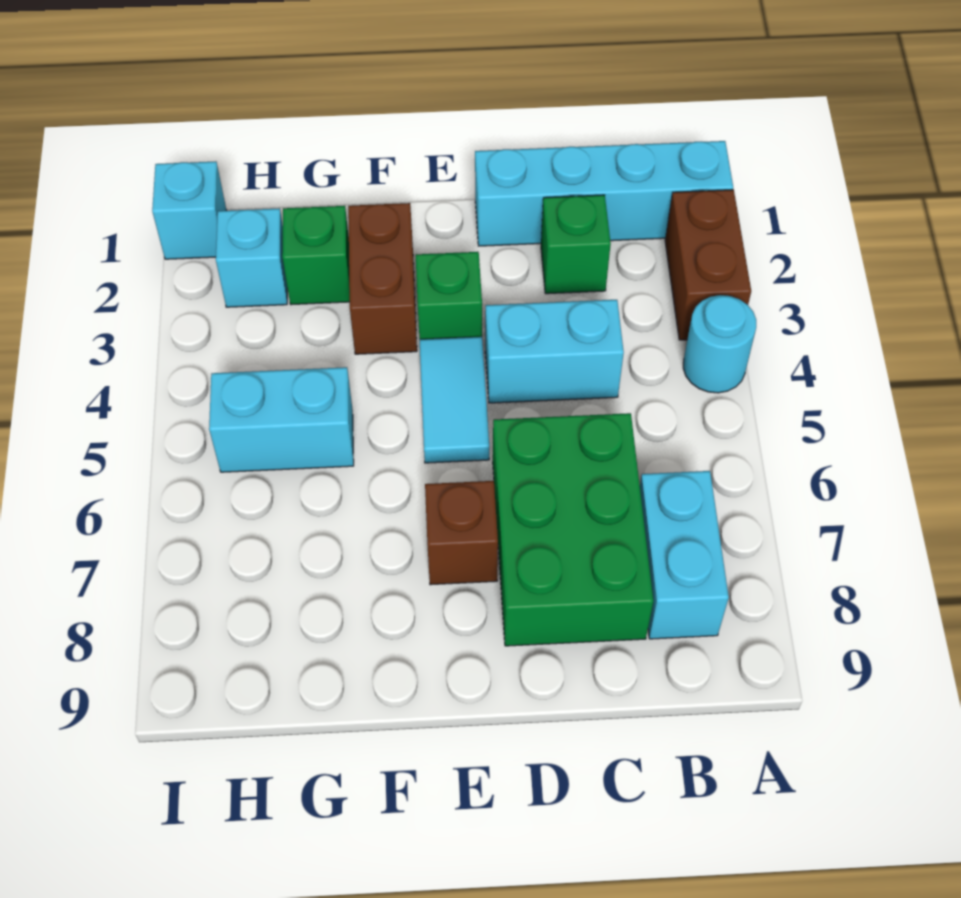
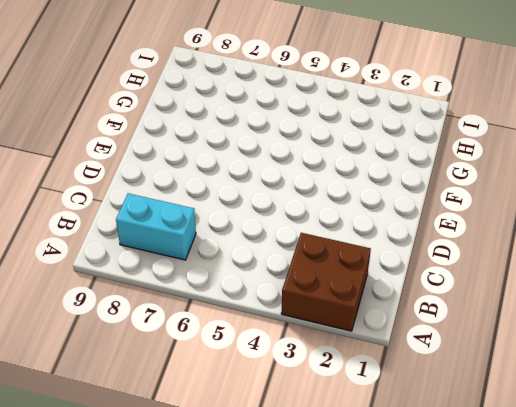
brown 2x2 brick [281,233,371,331] -> brown 1x2 brick [665,190,751,340]
none -> cyan 1x4 brick [475,141,733,246]
none -> cyan 1x1 round brick [683,295,756,393]
none -> green 1x1 brick [541,195,611,294]

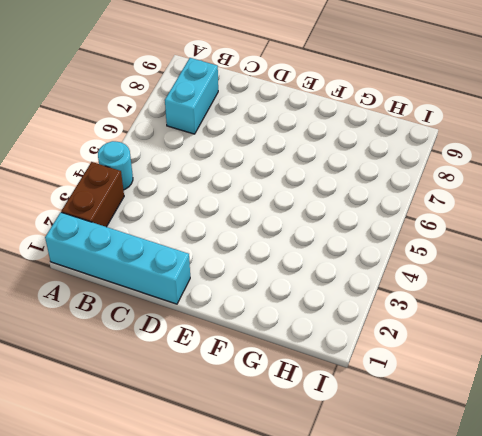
none -> green 1x1 brick [541,195,611,294]
none -> cyan 1x2 brick [485,300,624,403]
none -> green 2x3 brick [493,413,653,646]

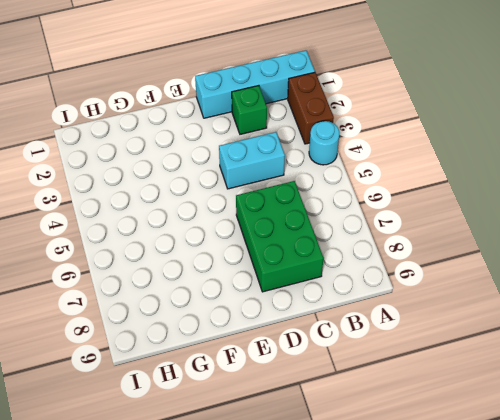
none -> cyan 1x2 brick [640,471,729,639]
none -> green 1x1 brick [416,252,482,339]
none -> cyan 1x2 tile [419,337,489,463]

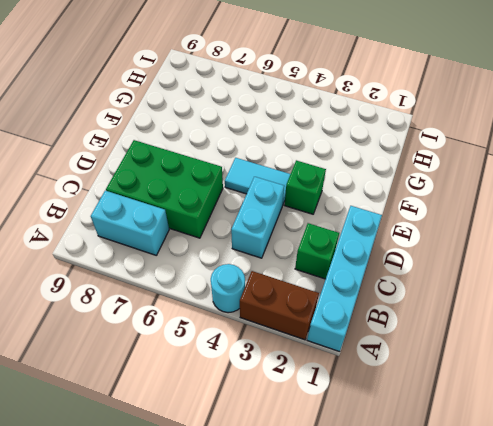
none -> brown 1x1 brick [425,481,498,585]
none -> brown 1x2 brick [348,203,417,354]
none -> green 1x1 brick [282,206,350,305]

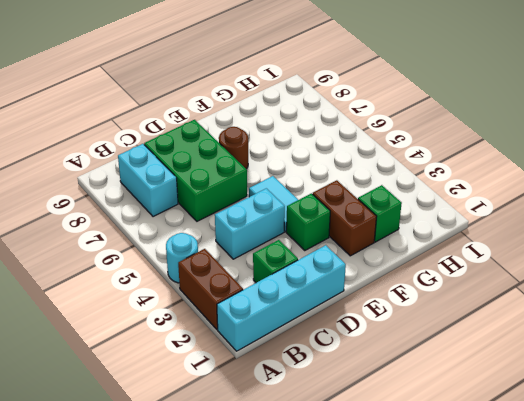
brown 1x1 round brick [219,127,248,169] -> brown 1x1 brick [425,481,498,585]
none -> cyan 1x2 brick [209,367,354,472]
none -> cyan 1x1 brick [216,208,287,307]
none -> cyan 1x1 brick [152,161,227,259]

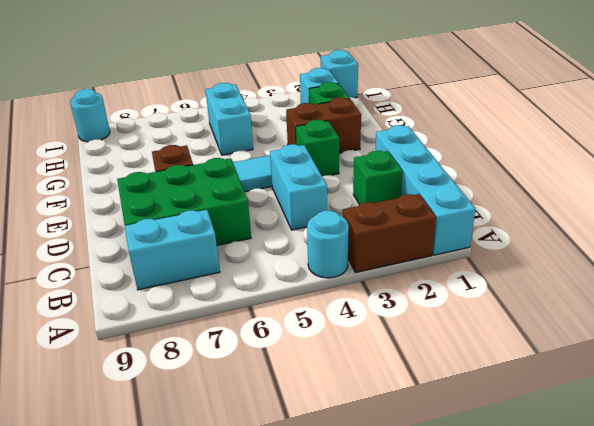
cyan 1x1 round brick [70,89,110,142] -> none

